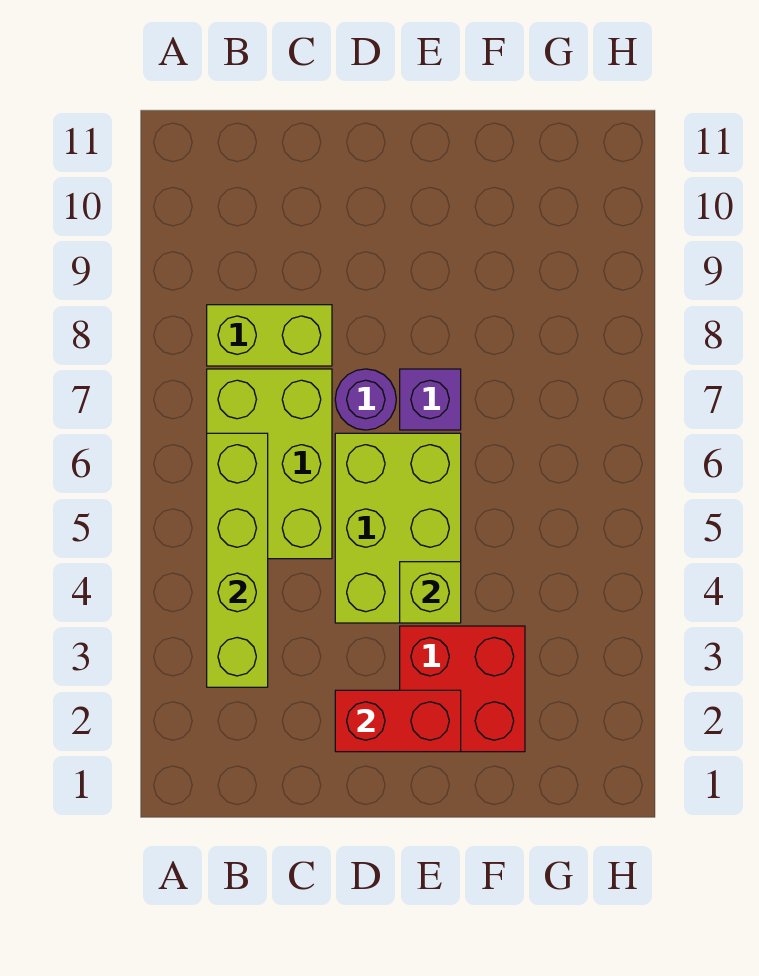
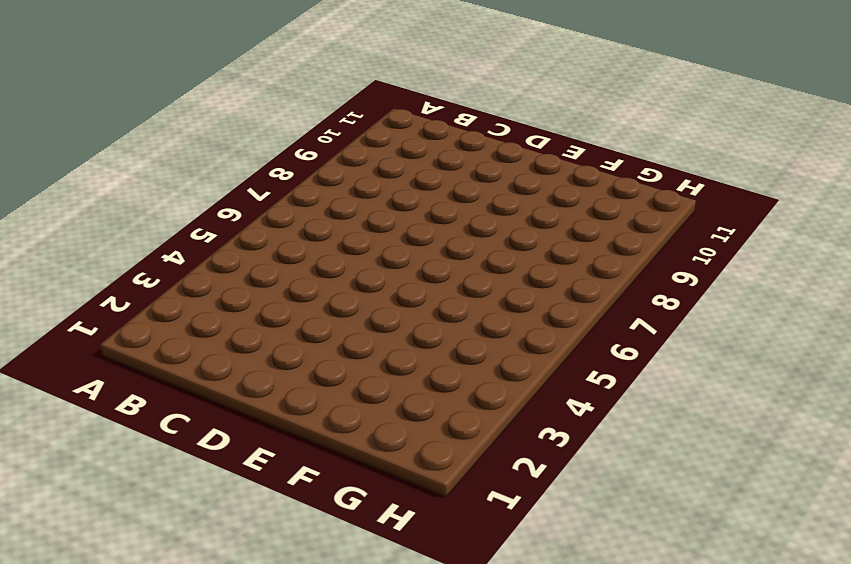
none -> lime 2x3 brick [207,369,332,559]
none -> lime 1x2 brick [207,305,332,366]

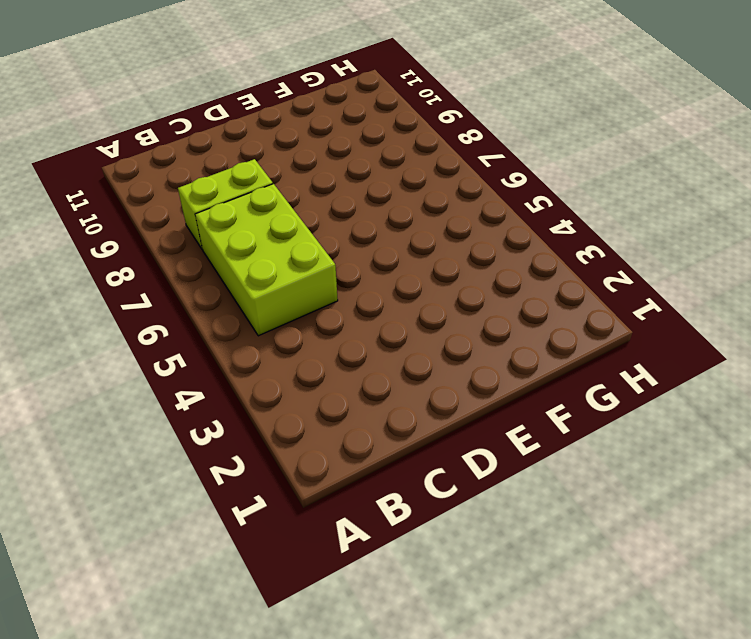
none -> lime 2x3 brick [335,433,461,623]
none -> purple 1x1 round brick [335,369,396,430]

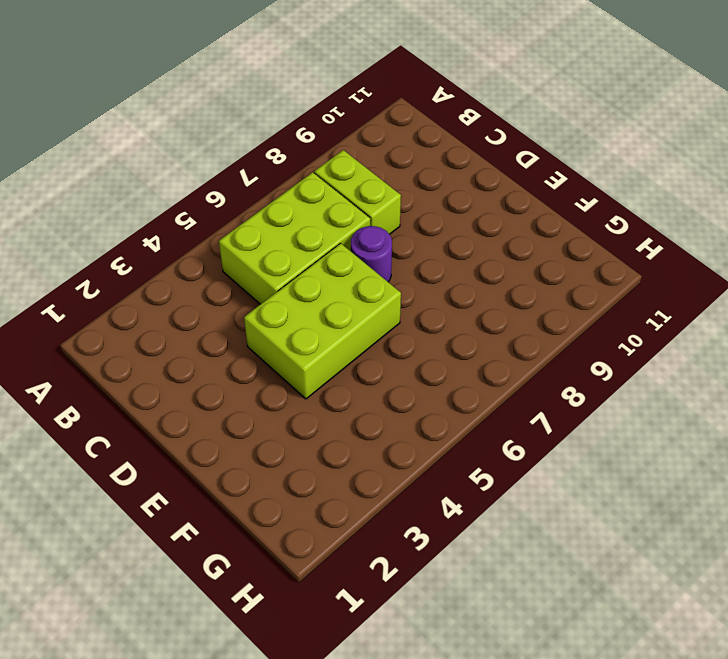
none -> red 2x2 brick [400,626,525,752]
none -> purple 1x1 brick [400,369,461,430]

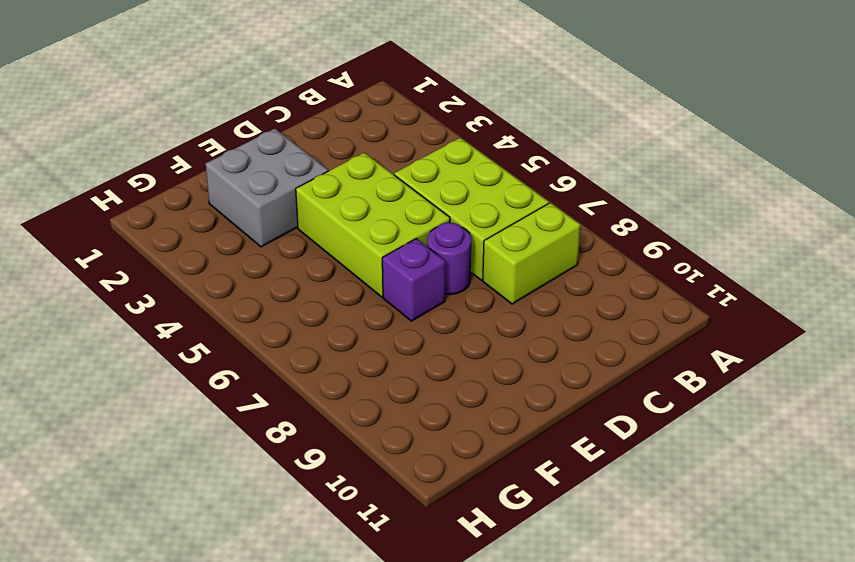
grey 2x2 brick [206,129,328,247] -> red 2x2 brick [400,626,525,752]
none -> lime 1x4 brick [207,433,268,687]
none -> red 1x2 brick [335,690,461,752]

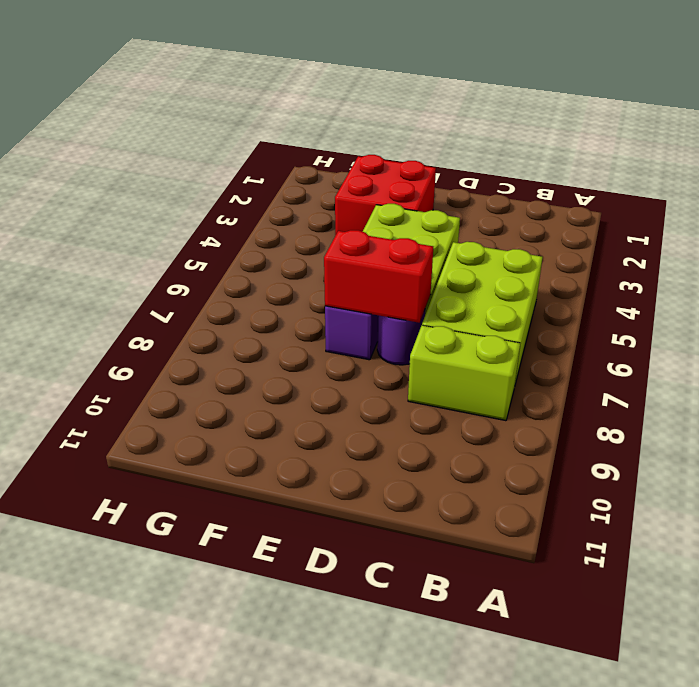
red 1x2 brick [324,230,433,323] -> red 1x2 brick moved to [335,690,461,752]
none -> lime 1x4 brick [207,433,268,687]
none -> lime 1x1 brick [400,562,461,623]

